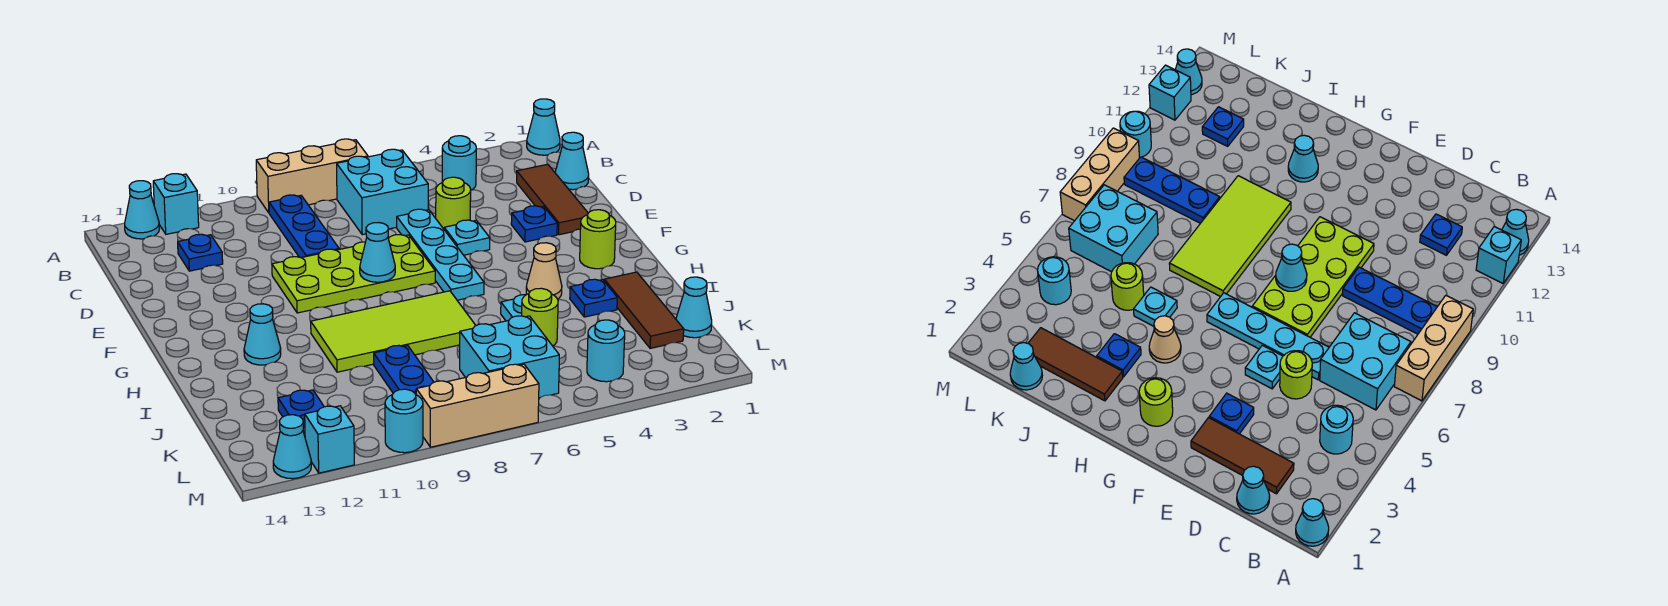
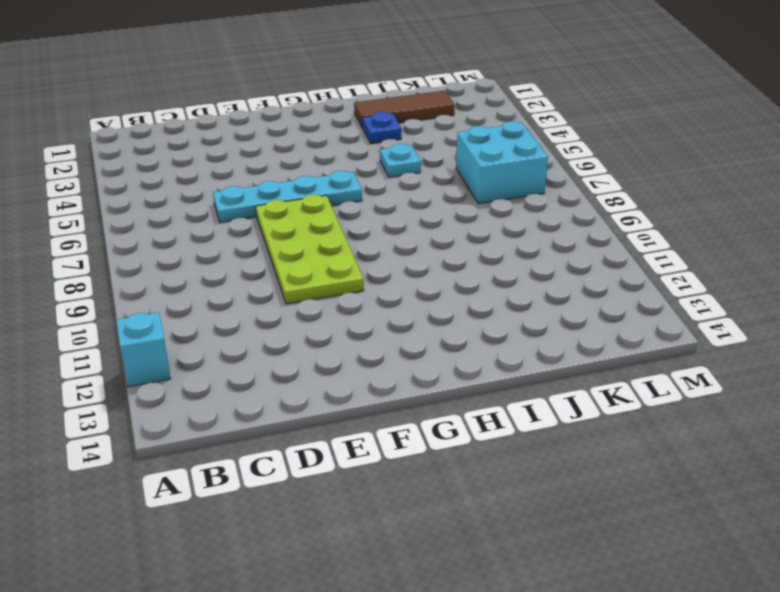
none -> cyan 1x1 cone [527,99,560,155]
none -> tan 1x3 brick [256,139,368,213]
none -> cyan 1x1 cone [125,181,160,239]
none -> cyan 1x1 round brick [442,136,476,190]

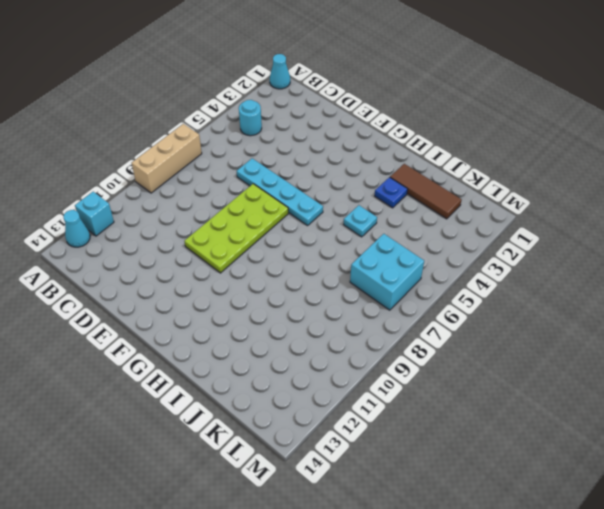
none -> cyan 2x2 brick [337,149,428,235]
none -> blue 1x3 plate [269,195,339,258]
none -> cyan 1x1 cone [555,132,589,190]
none -> brown 1x3 tile [517,164,588,235]

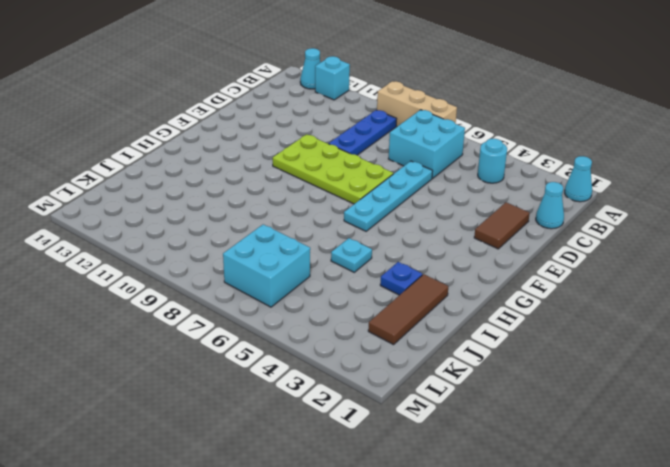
brown 1x2 tile [474,202,530,249] -> brown 1x3 tile [517,164,588,235]
none -> blue 1x1 plate [178,234,223,271]
none -> lime 1x1 round brick [436,177,471,229]
none -> blue 1x1 plate [511,206,557,242]
none -> cyan 1x1 plate [444,220,490,255]

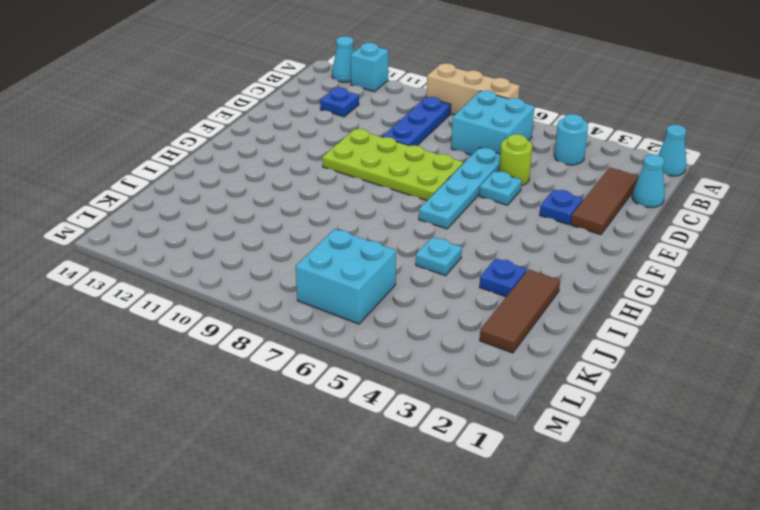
none -> lime 1x1 round brick [580,210,616,269]
none -> tan 1x1 cone [526,243,562,299]
none -> lime 2x4 tile [311,291,476,372]
none -> cyan 1x1 cone [244,304,281,365]

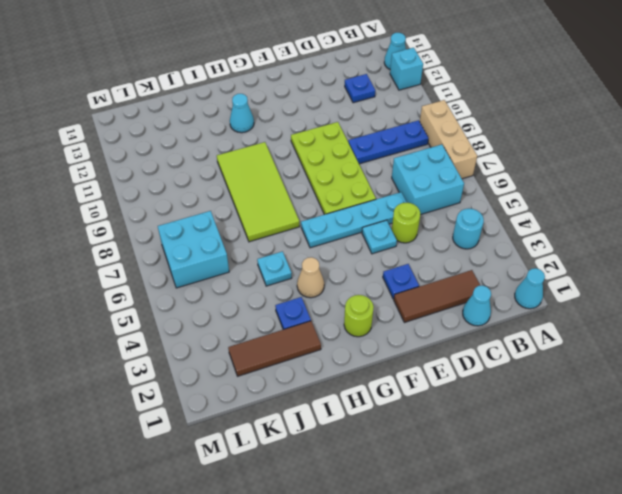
none -> lime 1x1 round brick [522,288,558,346]
none -> blue 1x3 plate [374,345,434,395]
none -> cyan 1x1 cone [676,277,712,338]
none -> blue 1x1 plate [278,390,324,427]

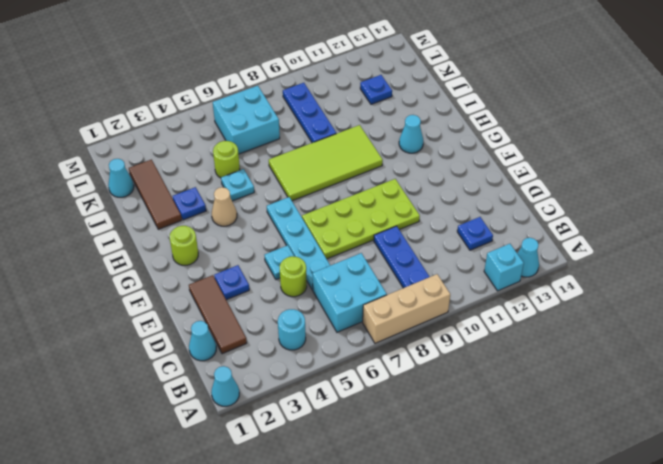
none -> cyan 1x1 round brick [587,320,625,382]
none -> tan 1x3 brick [416,364,539,447]
none -> cyan 1x1 round brick [385,389,423,453]
none -> cyan 1x1 brick [305,406,354,473]

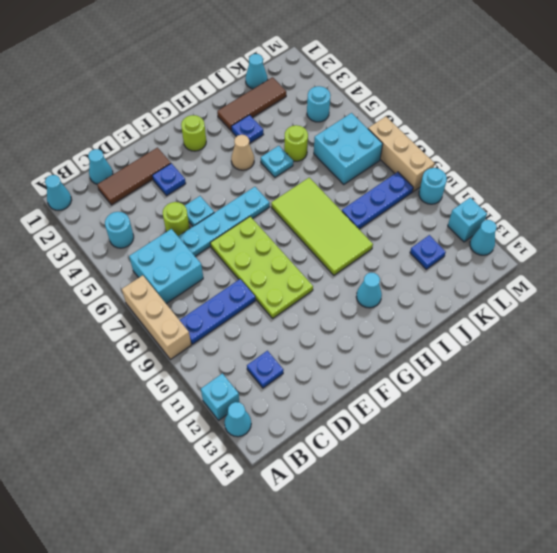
none -> cyan 1x1 cone [360,223,395,282]

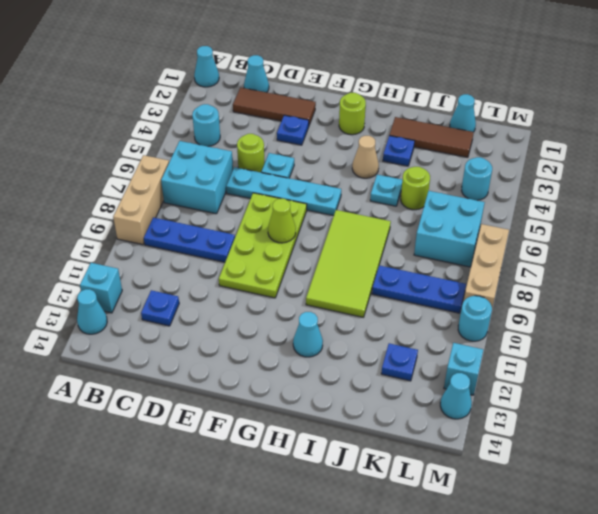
lime 1x1 cone [268,199,296,243] -> cyan 1x1 cone [360,223,395,282]

